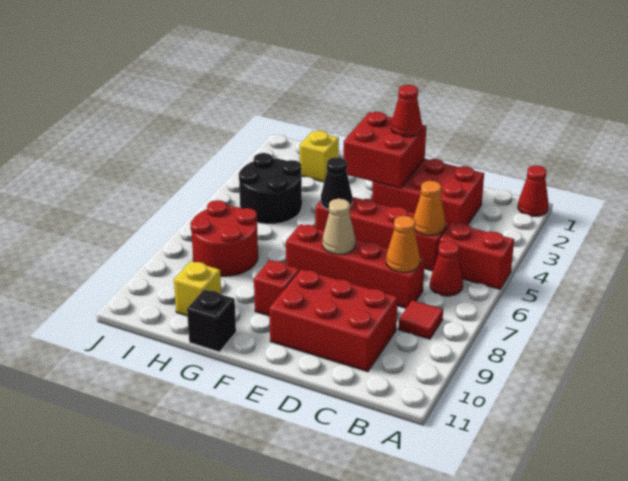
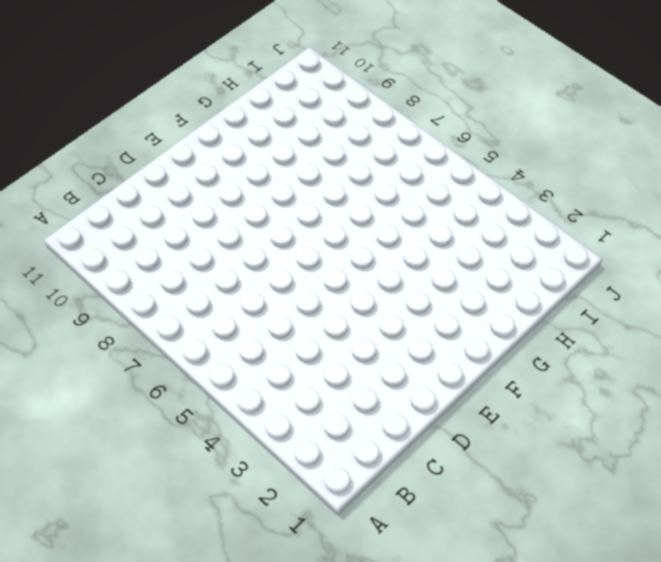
none -> red 1x1 cone [518,165,549,216]
none -> red 1x2 brick [439,223,514,289]
none -> red 1x1 cone [430,241,463,296]

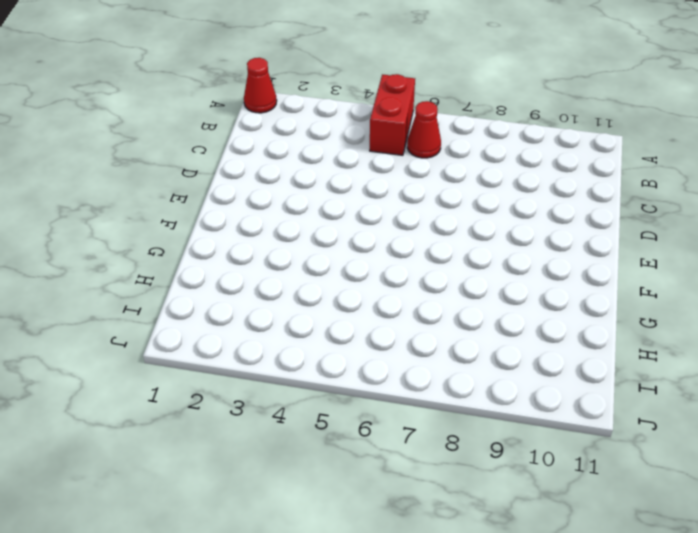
none -> red 1x1 tile [398,300,443,339]
none -> red 2x3 brick [372,159,484,225]
none -> red 1x4 brick [315,197,450,271]

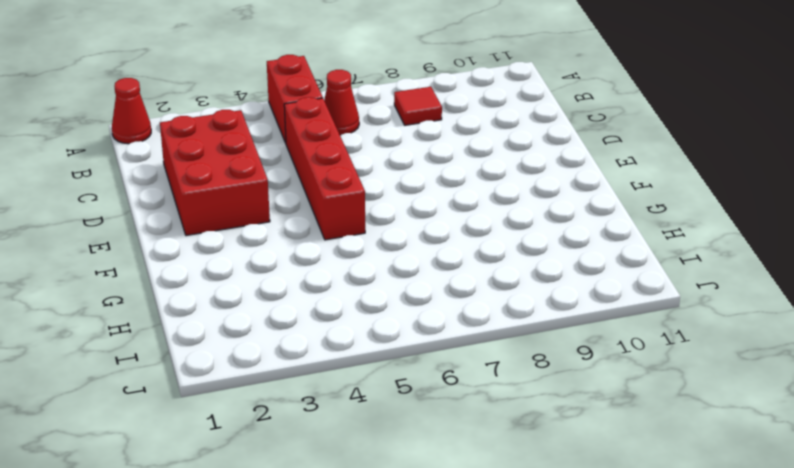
none -> red 1x4 brick [286,224,425,308]
none -> red 2x3 brick [269,269,398,372]
none -> red 1x1 brick [254,260,299,316]

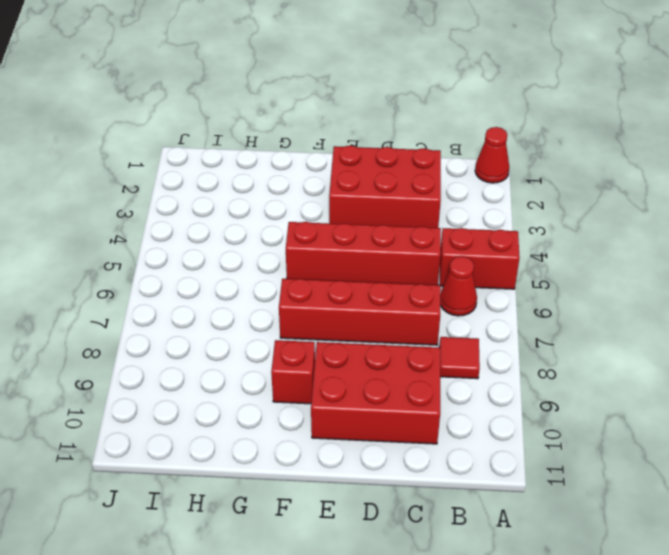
none -> black 1x1 brick [187,290,236,352]
none -> yellow 1x1 brick [300,131,339,182]
none -> black 2x2 round brick [239,153,302,224]

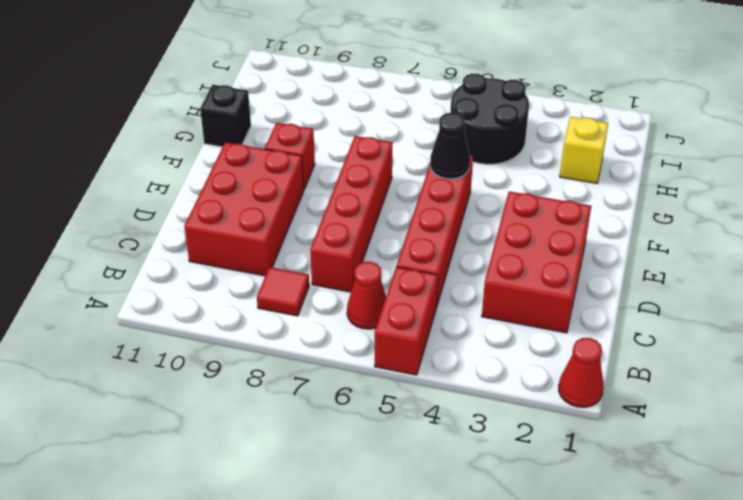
none -> red 2x2 round brick [190,200,258,276]
none -> yellow 1x1 brick [174,261,221,316]
none -> orange 1x1 cone [413,181,445,235]

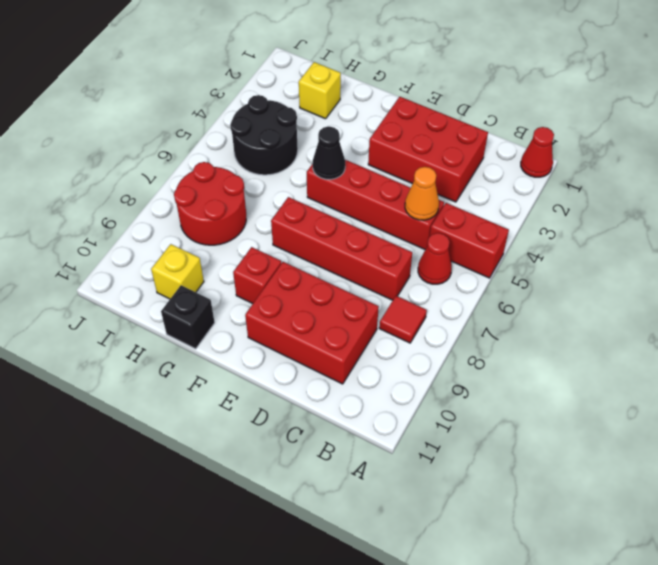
none -> orange 1x1 cone [386,216,420,272]
none -> red 2x2 brick [343,112,426,188]
none -> tan 1x1 cone [323,199,355,254]

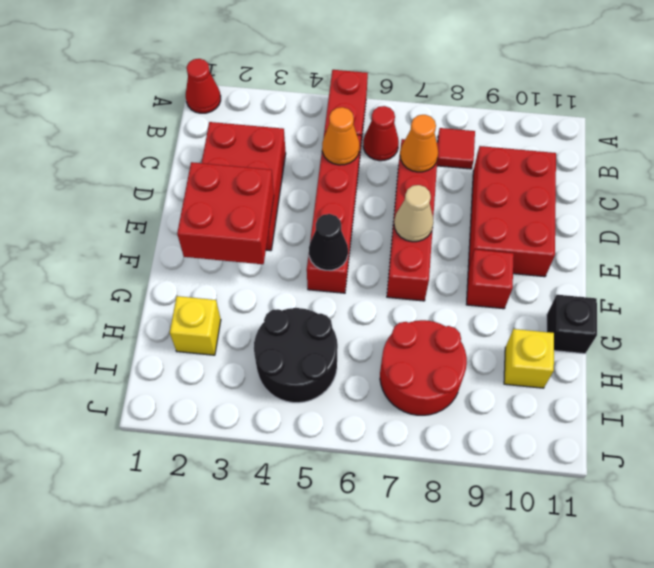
none -> red 1x1 cone [391,85,422,137]

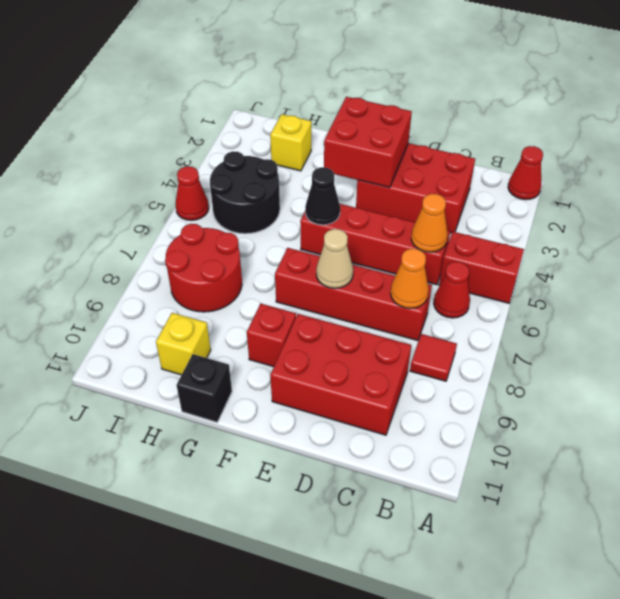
red 1x1 cone [176,166,209,220] -> red 1x1 cone moved to [391,85,422,137]

